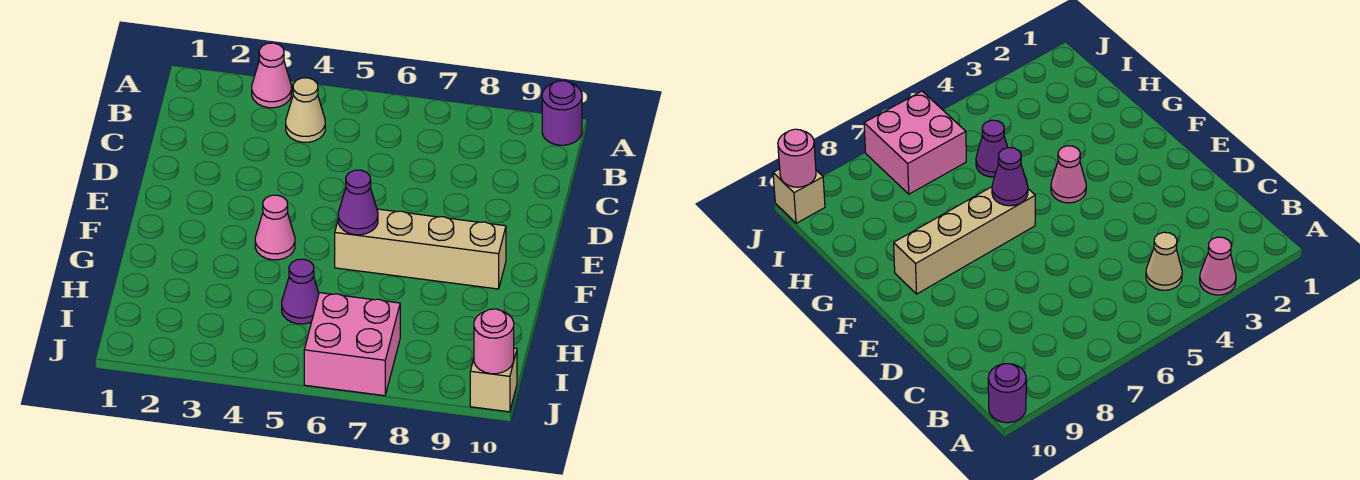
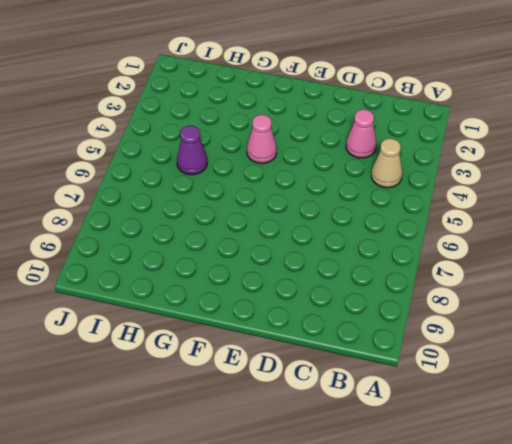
pink 1x1 cone [346,110,376,158] -> pink 1x1 cone moved to [252,43,292,108]
none -> purple 1x1 round brick [542,81,582,145]
none -> tan 1x4 brick [335,209,506,289]

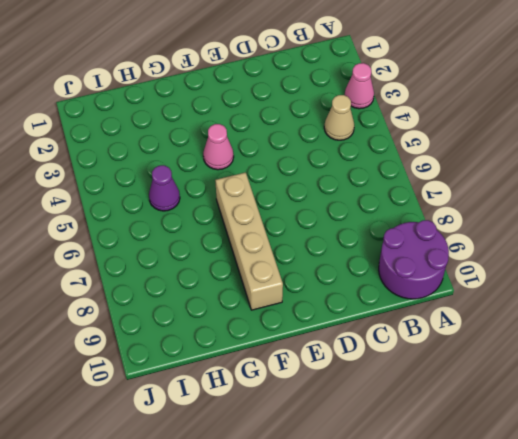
purple 2x2 round brick [379,220,449,299] -> purple 1x1 round brick [542,81,582,145]
none -> pink 2x2 brick [304,293,400,396]
none -> tan 1x1 brick [470,348,517,412]

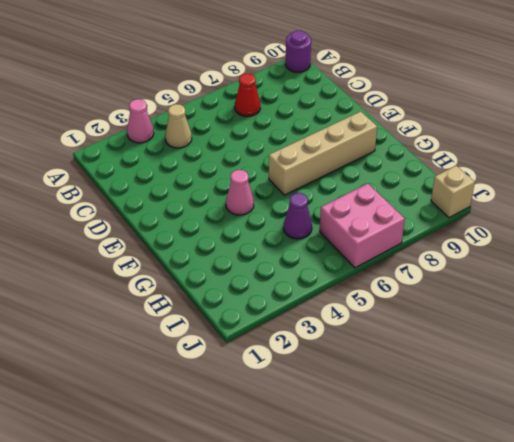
red 1x1 cone [235,74,260,116] -> none
none -> purple 1x1 cone [338,170,378,235]
none -> pink 1x1 round brick [474,309,514,374]

